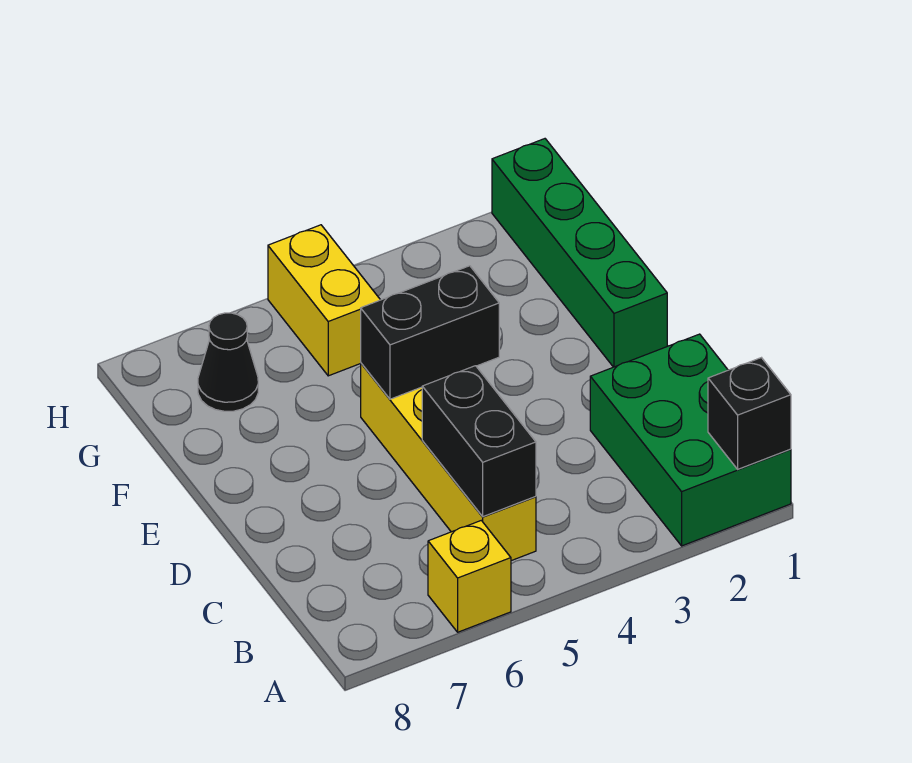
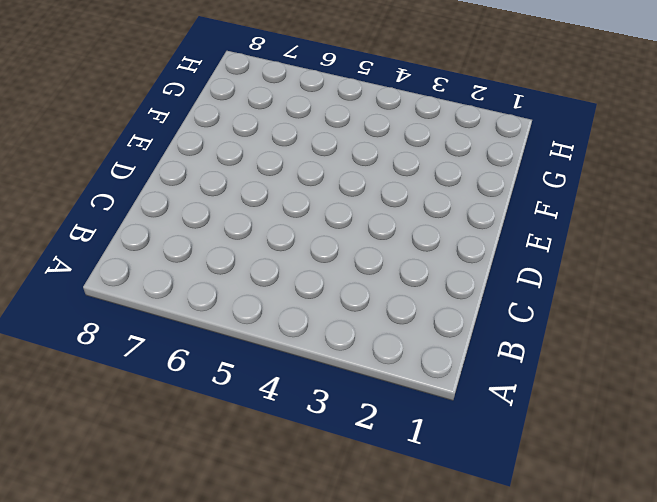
none -> green 2x3 brick [590,334,791,546]
none -> yellow 1x1 brick [428,520,511,632]

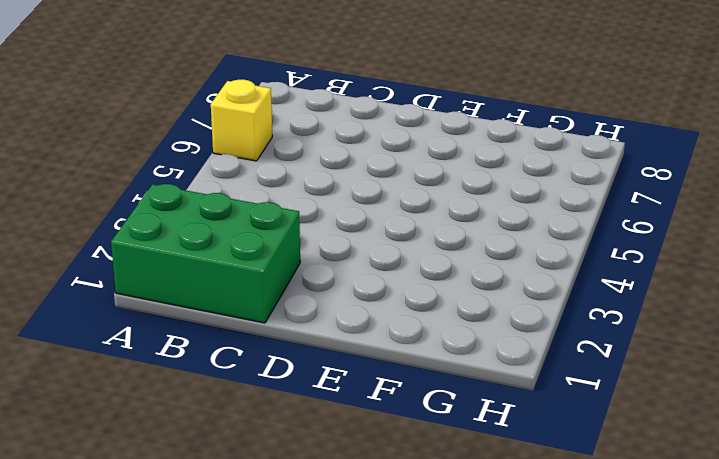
none -> yellow 1x4 brick [361,363,536,561]
none -> green 1x4 brick [492,139,667,367]

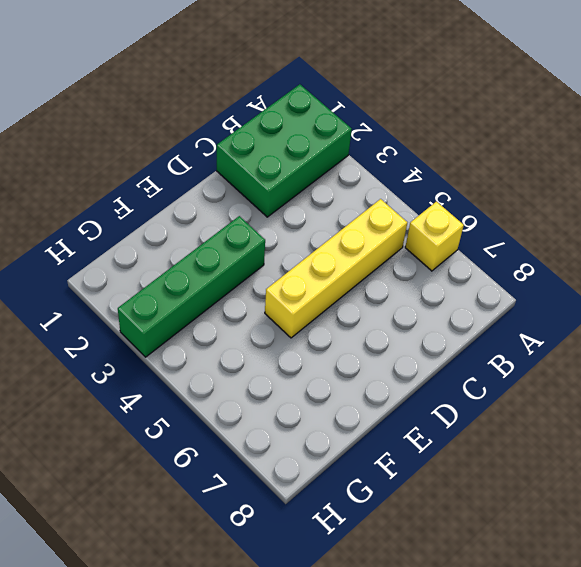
green 1x4 brick [118,216,265,357] -> green 1x4 brick moved to [492,139,667,367]
none -> yellow 1x2 brick [268,225,380,376]
none -> black 1x1 cone [198,313,258,411]

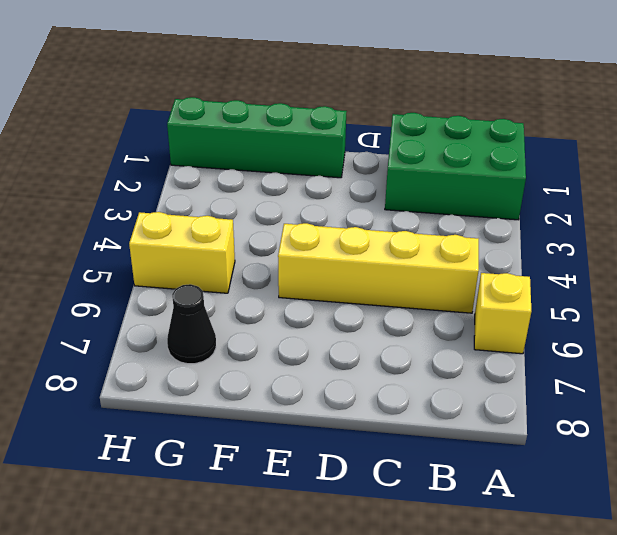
none -> black 1x1 brick [708,358,791,469]
none -> black 1x2 brick [422,366,536,517]

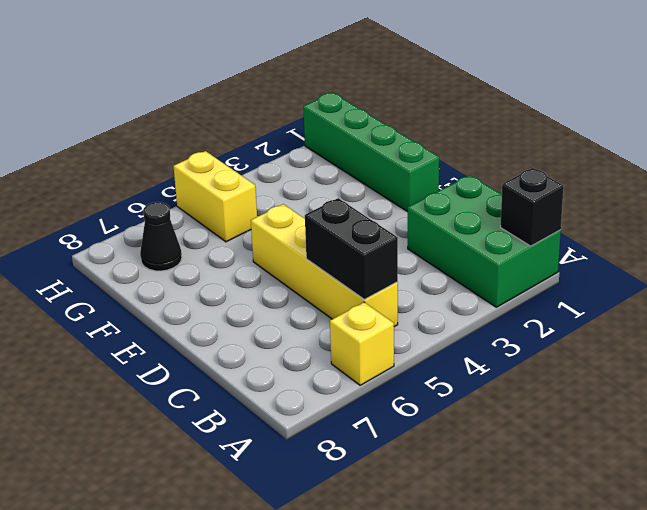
none -> black 1x2 brick [361,266,499,399]

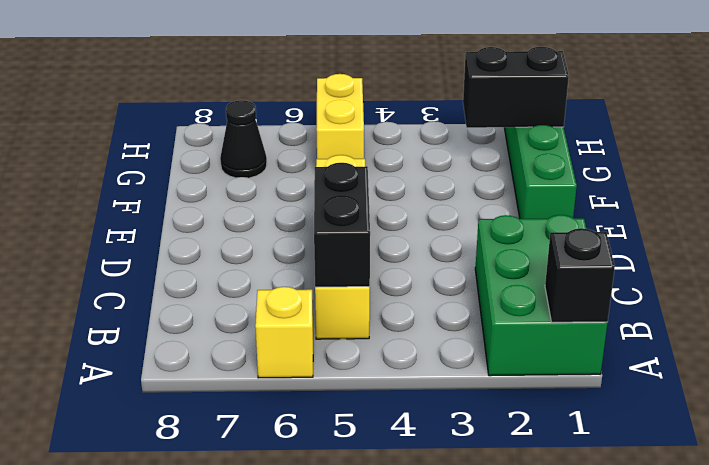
black 1x2 brick [463,47,569,128] -> black 1x2 brick moved to [361,266,499,399]

